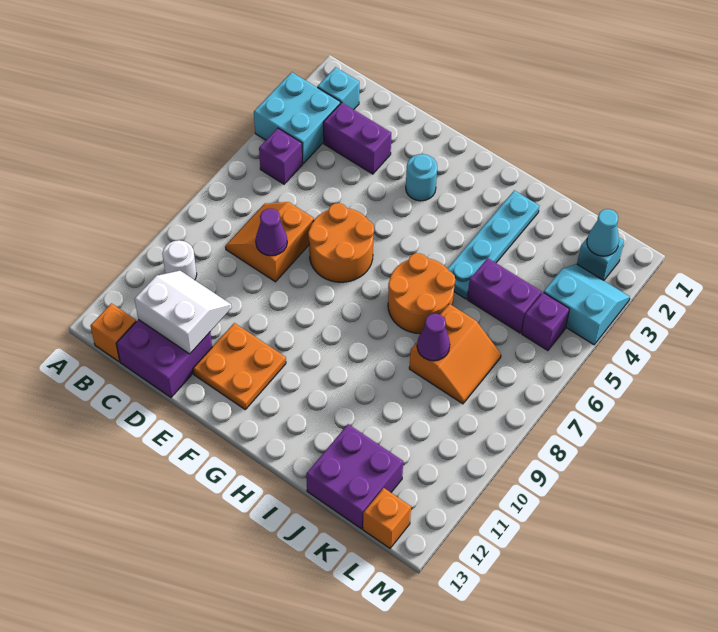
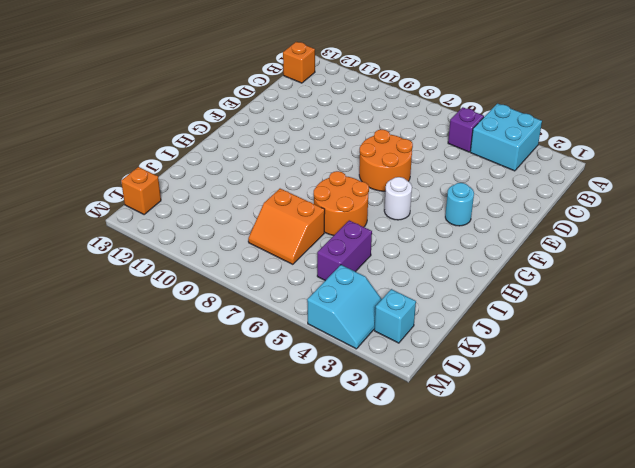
white 1x1 round brick [384,177,412,220] -> white 1x1 round brick moved to [162,240,197,280]
none -> cyan 1x1 brick [317,67,359,110]
none -> purple 1x2 brick [323,103,391,174]
none -> orange 2x2 slope [225,202,314,282]

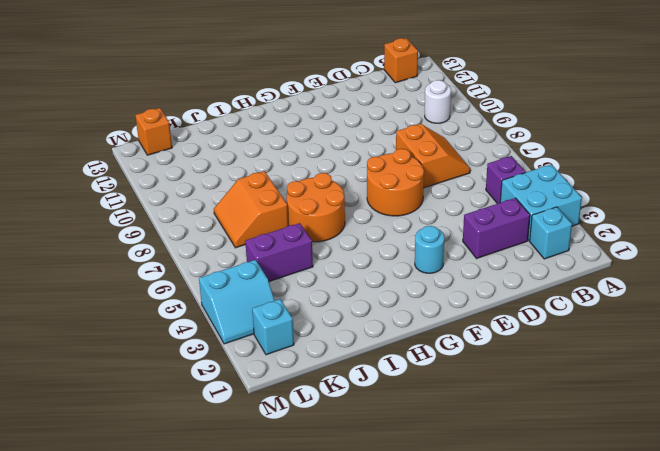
none -> purple 2x2 brick [116,320,212,397]
none -> orange 2x2 plate [193,323,286,409]
none -> cyan 1x4 plate [448,190,539,299]

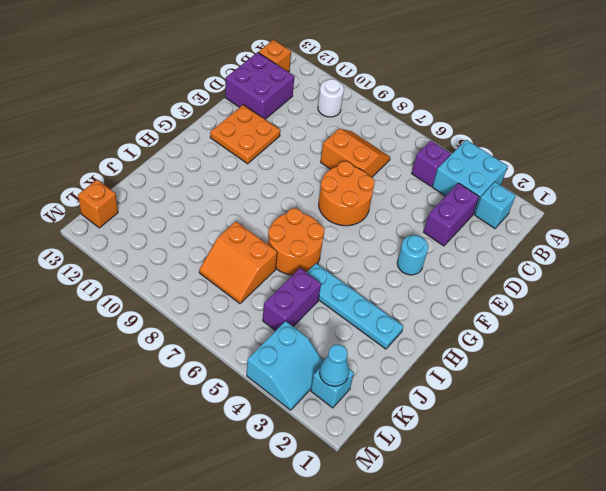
none -> purple 2x2 brick [306,424,403,529]
none -> purple 1x1 brick [522,292,569,351]
none -> white 2x2 slope [135,271,232,354]

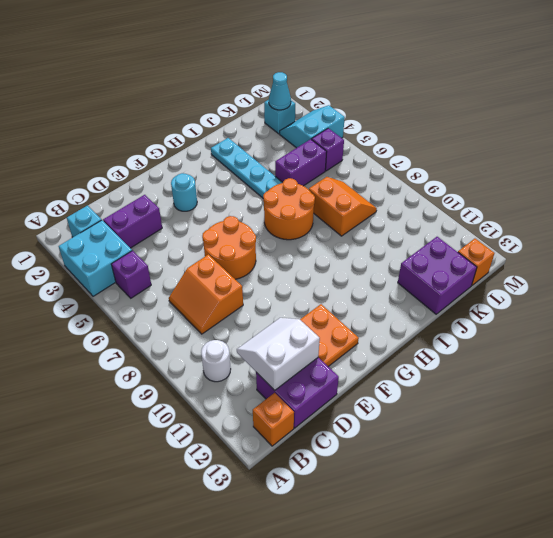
none -> purple 1x1 cone [256,208,287,256]
none -> purple 1x1 cone [417,313,450,361]

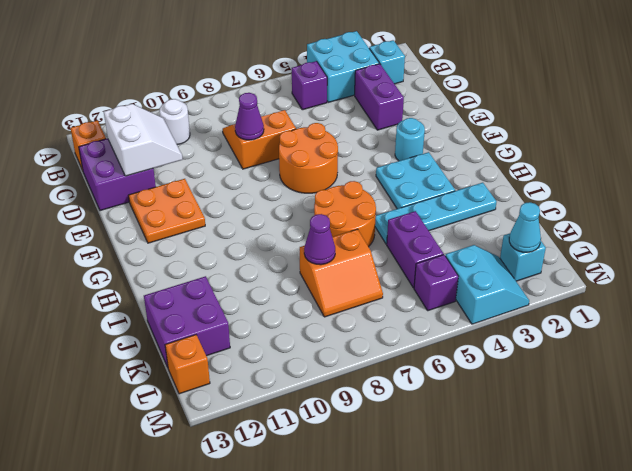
cyan 2x2 plate [376,152,455,209] -> none

